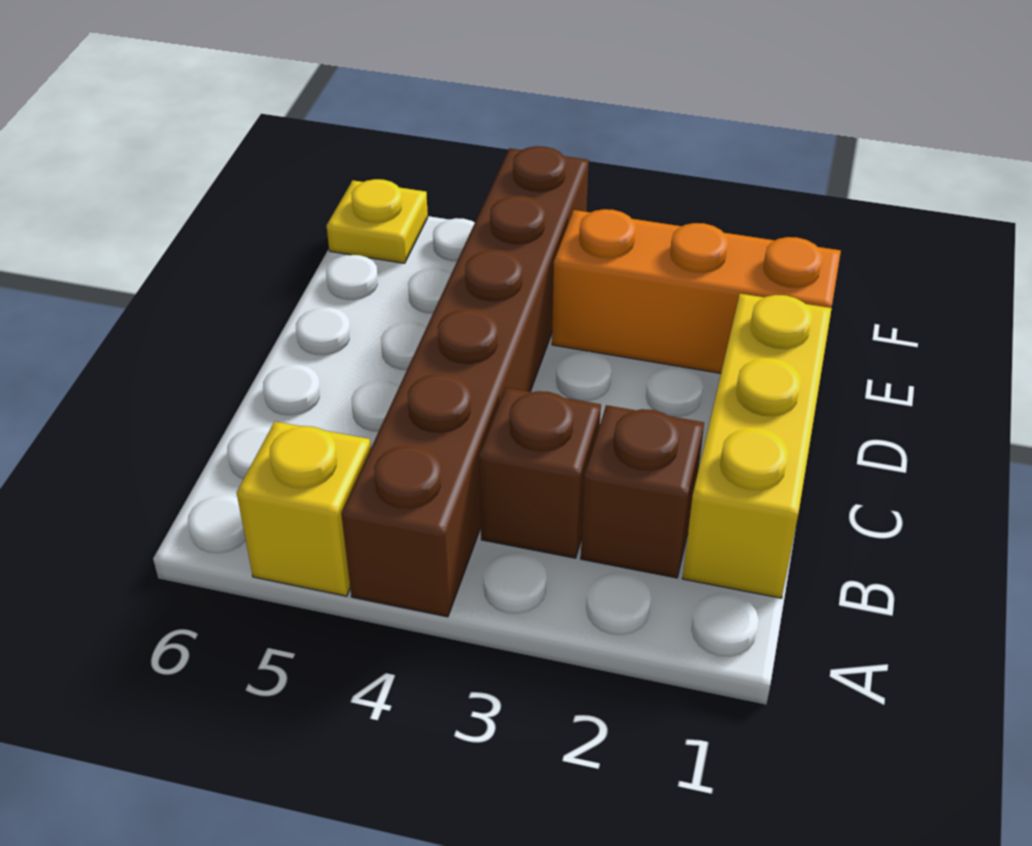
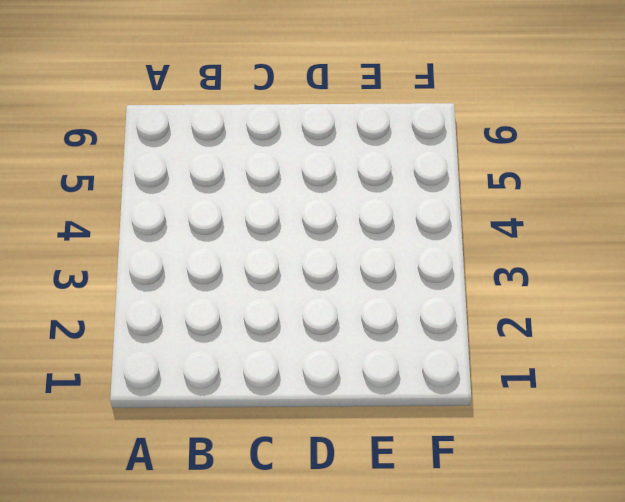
none -> brown 1x6 brick [341,146,589,617]
none -> yellow 1x1 brick [237,421,371,596]

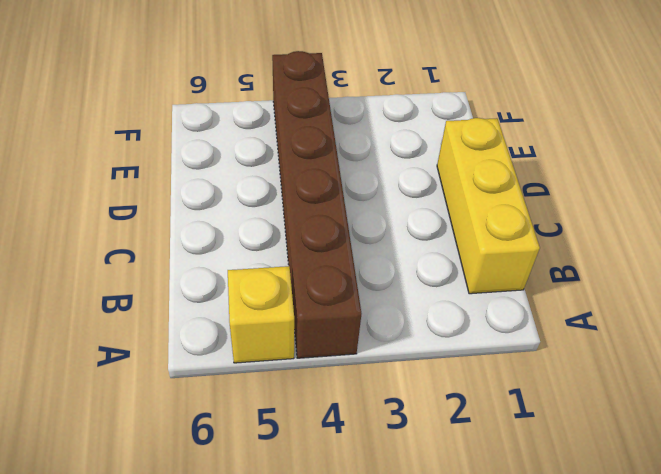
none -> brown 1x1 brick [581,405,704,578]
none -> brown 1x1 brick [479,388,601,558]

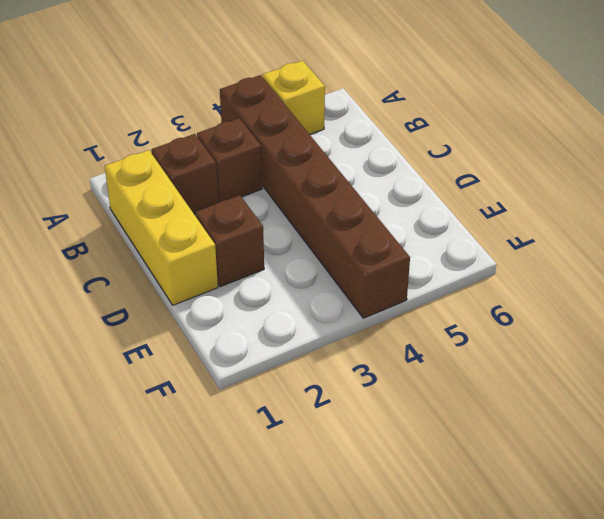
brown 1x1 brick [195,195,264,287] -> none
none -> orange 1x3 brick [552,209,841,373]
none -> yellow 1x1 plate [327,179,428,263]

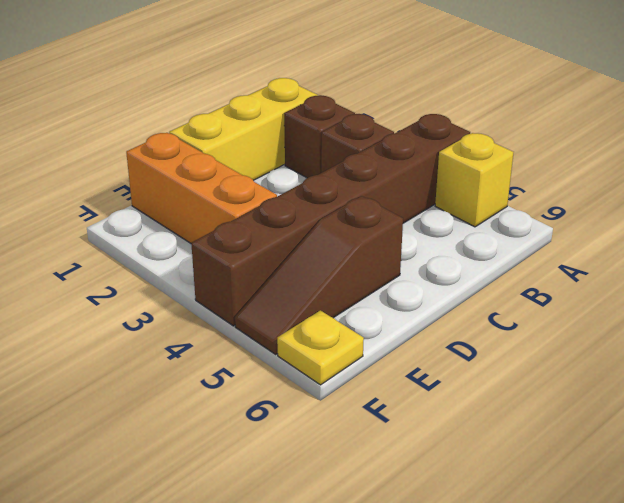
brown 1x3 slope [235,196,403,354] -> none

